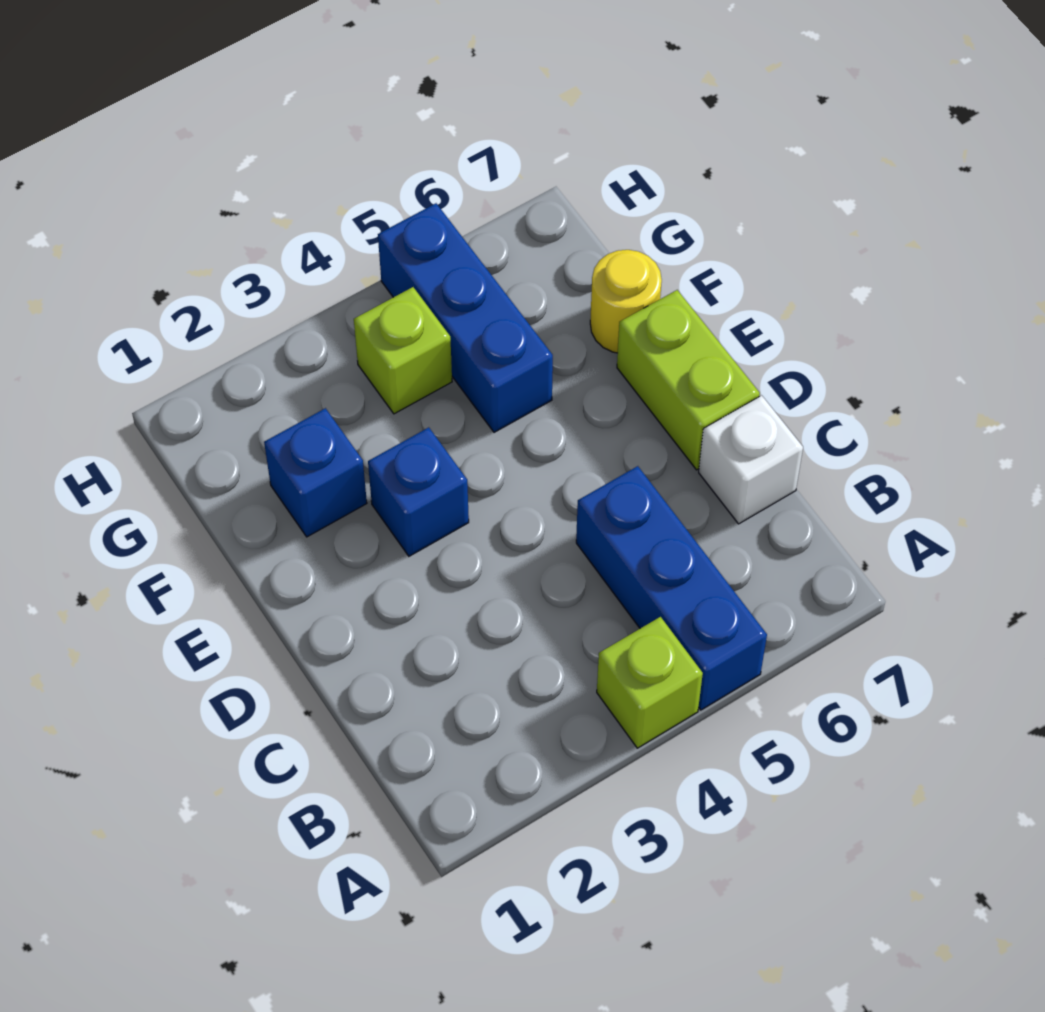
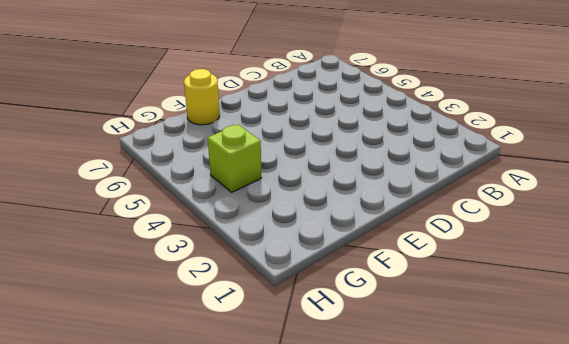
none -> lime 1x1 brick [597,617,703,748]
none -> blue 1x3 brick [576,466,767,710]

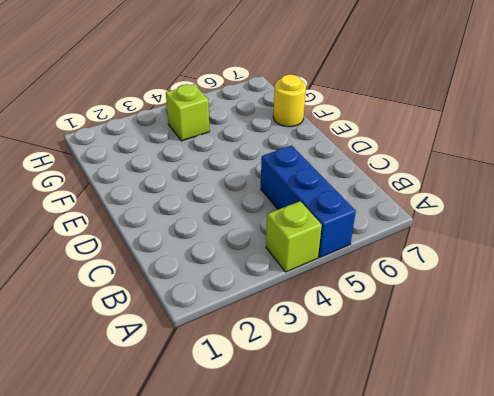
none -> white 1x1 brick [699,395,803,524]
none -> lime 1x2 brick [617,290,760,470]

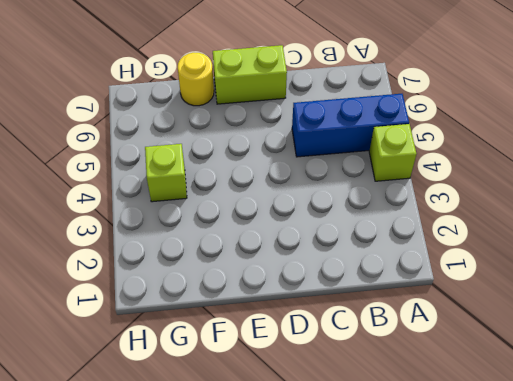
none -> white 1x1 brick [699,395,803,524]
none -> blue 1x1 brick [368,427,469,556]

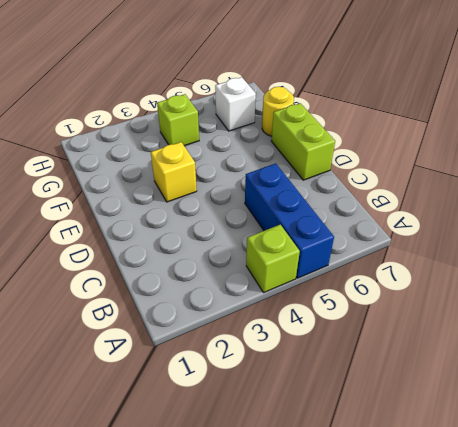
yellow 1x1 brick [151,142,197,202] -> blue 1x1 brick [368,427,469,556]
white 1x1 brick [215,77,256,131] -> white 1x1 brick moved to [699,395,803,524]
none -> blue 1x1 brick [264,408,367,537]
none -> blue 1x3 brick [378,203,553,432]

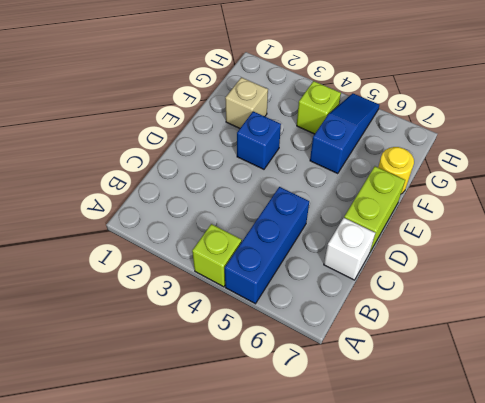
tan 1x1 brick [225,77,268,128] -> blue 1x1 brick [264,408,367,537]
blue 1x3 slope [310,93,379,174] -> blue 1x3 brick [378,203,553,432]

